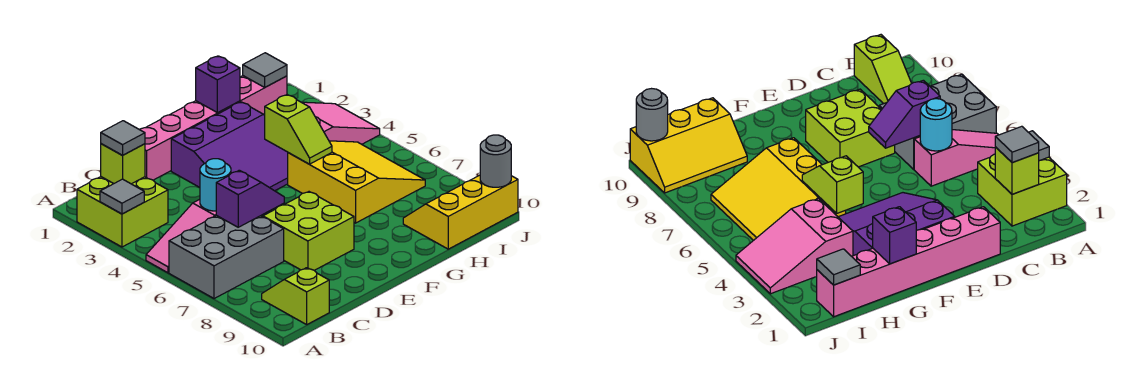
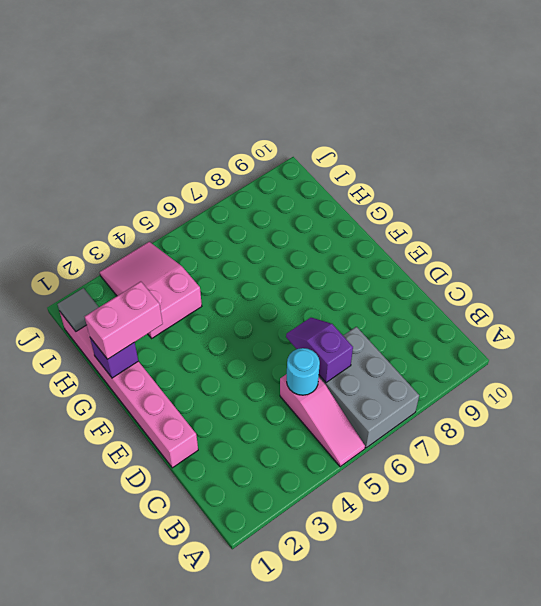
pink 1x2 brick [85,282,163,359] -> none
none -> lime 2x2 brick [77,177,168,247]
none -> lime 1x2 slope [262,268,329,325]
none -> lime 2x2 brick [263,192,354,270]

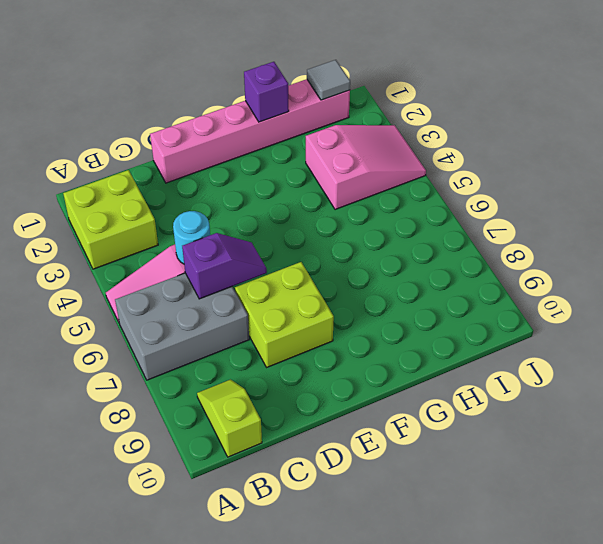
none -> purple 3x3 slope [171,102,288,191]
none -> yellow 3x3 slope [288,141,425,223]
none -> yellow 2x3 slope [403,175,518,249]

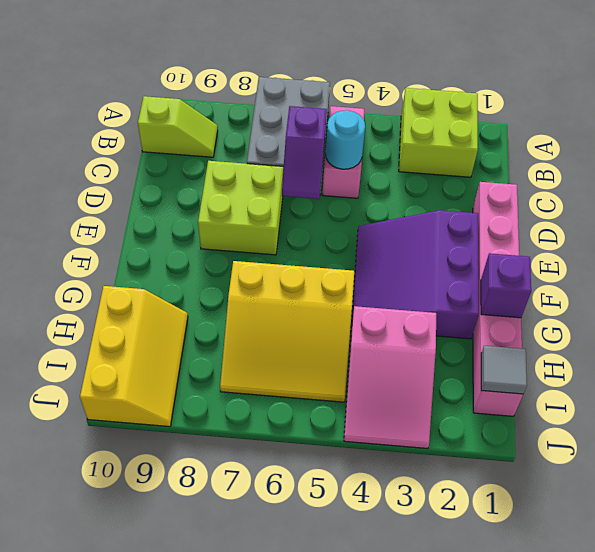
none -> grey 1x1 tile [100,179,144,214]
none -> lime 1x1 brick [101,144,145,184]
none -> lime 1x2 slope [265,95,332,164]

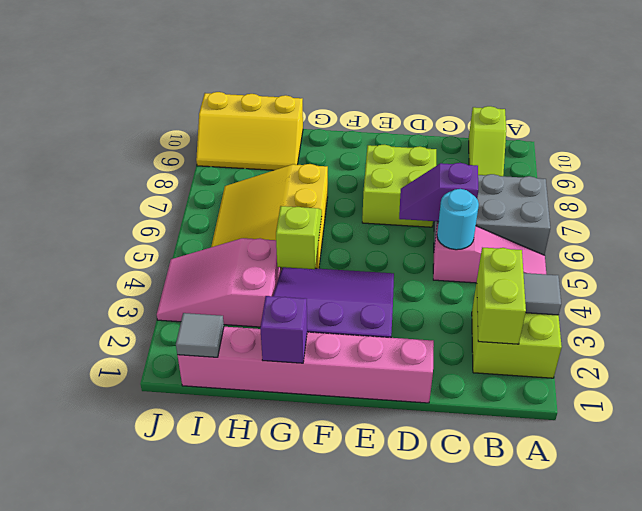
lime 1x2 brick [477,248,526,344] -> lime 1x1 brick [101,144,145,184]
none -> grey 1x1 round brick [480,135,511,187]
none -> grey 1x1 tile [101,121,145,155]

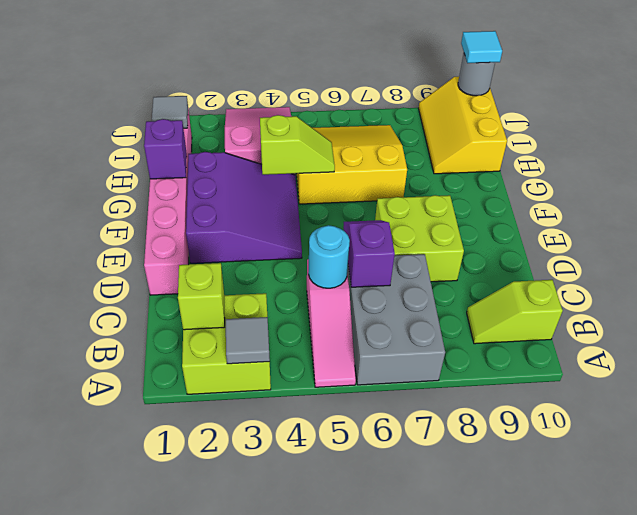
cyan 1x1 tile [461,31,502,63] -> none
none -> grey 1x1 tile [101,121,145,155]

